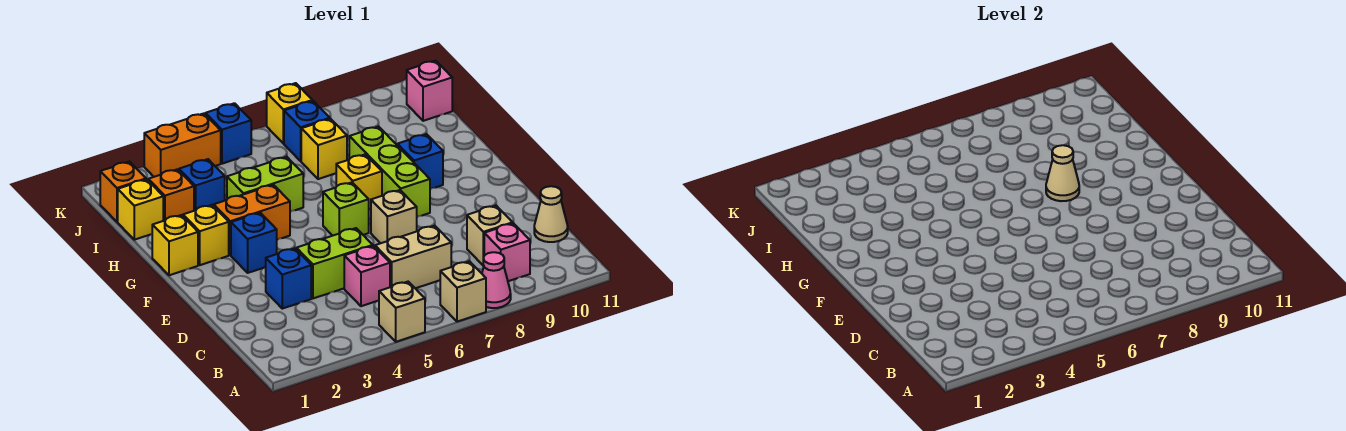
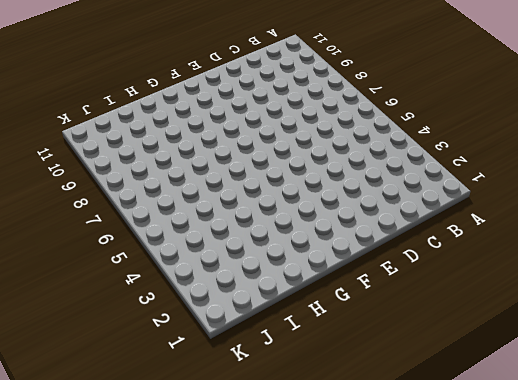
none -> tan 1x1 brick [379,282,425,342]
none -> tan 1x1 brick [440,261,486,322]
none -> pink 1x1 cone [482,252,511,308]
none -> pink 1x1 brick [484,223,530,281]

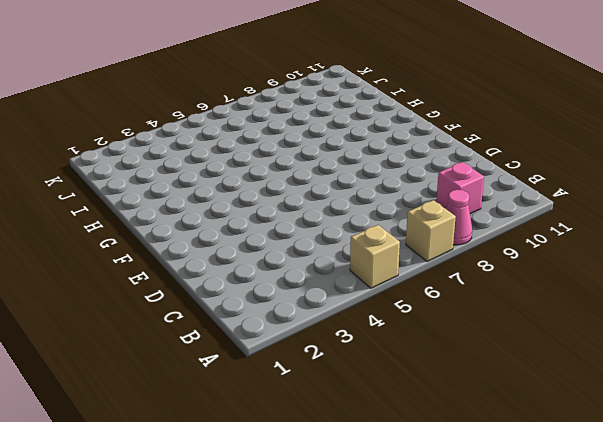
none -> pink 1x1 brick [344,246,390,306]
none -> tan 1x2 brick [375,226,451,288]
none -> tan 1x1 brick [467,206,513,266]
none -> tan 1x1 cone [534,186,568,242]

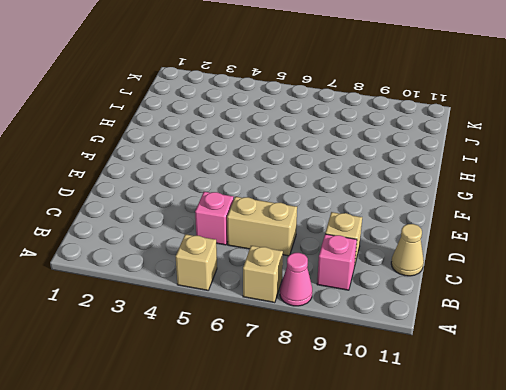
none -> blue 1x1 brick [266,248,311,309]
none -> lime 1x2 brick [296,228,373,298]
none -> tan 1x1 brick [371,190,417,243]
none -> blue 1x1 brick [231,213,277,273]

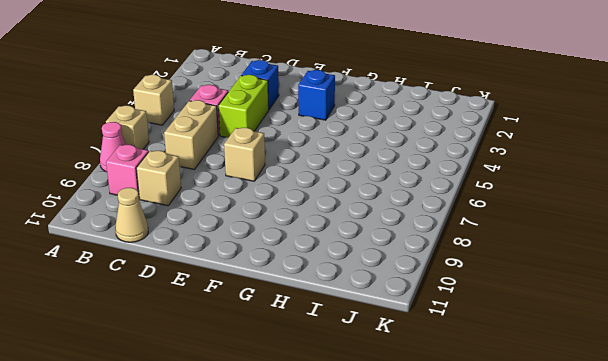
none -> lime 1x1 brick [323,182,369,236]
none -> lime 1x3 brick [349,126,430,217]
none -> yellow 1x1 brick [152,215,198,275]
none -> yellow 1x1 brick [183,205,229,265]

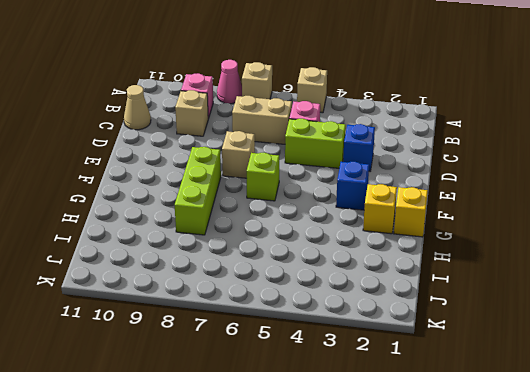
none -> orange 1x2 brick [214,185,290,255]
none -> yellow 1x1 brick [336,154,382,209]
none -> blue 1x1 brick [397,134,443,189]
none -> lime 1x2 brick [227,157,303,212]

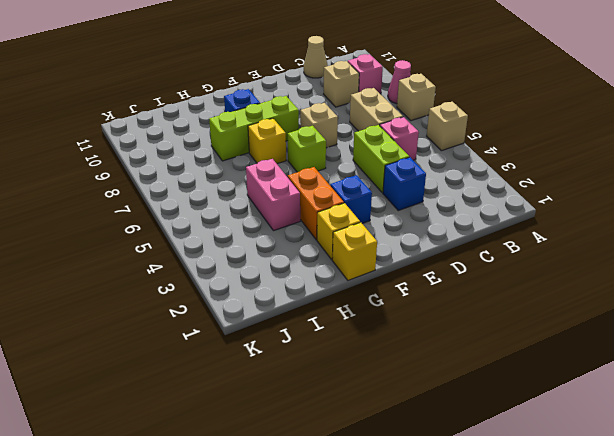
pink 1x2 brick [246,159,300,231] -> lime 1x2 brick [227,157,303,212]
none -> yellow 1x1 brick [118,179,163,240]
none -> orange 1x1 brick [148,169,194,221]
none -> blue 1x1 brick [179,159,225,211]
none -> yellow 1x1 brick [301,119,347,179]

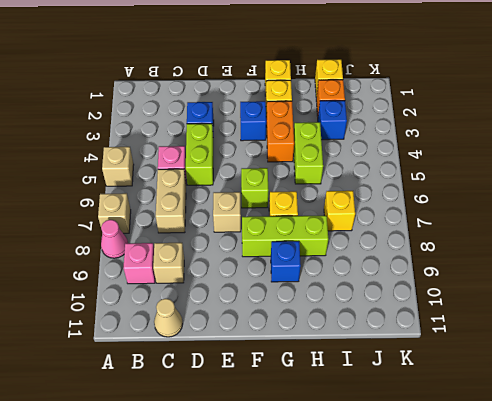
none -> orange 1x1 brick [100,162,146,222]
none -> blue 1x1 brick [284,101,330,161]
none -> pink 1x1 brick [407,61,452,121]
none -> orange 1x2 brick [144,114,221,177]

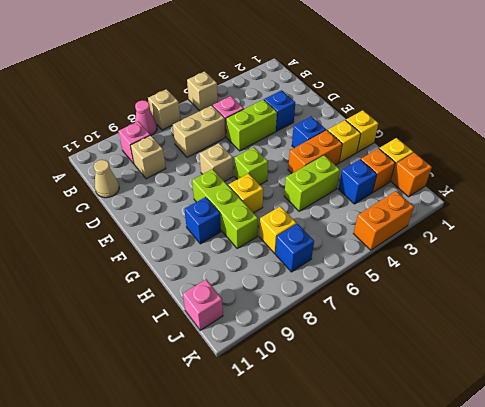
none -> blue 1x1 brick [205,103,251,164]
none -> yellow 1x1 brick [267,83,312,143]
none -> tan 1x1 cone [1046,145,1079,201]

